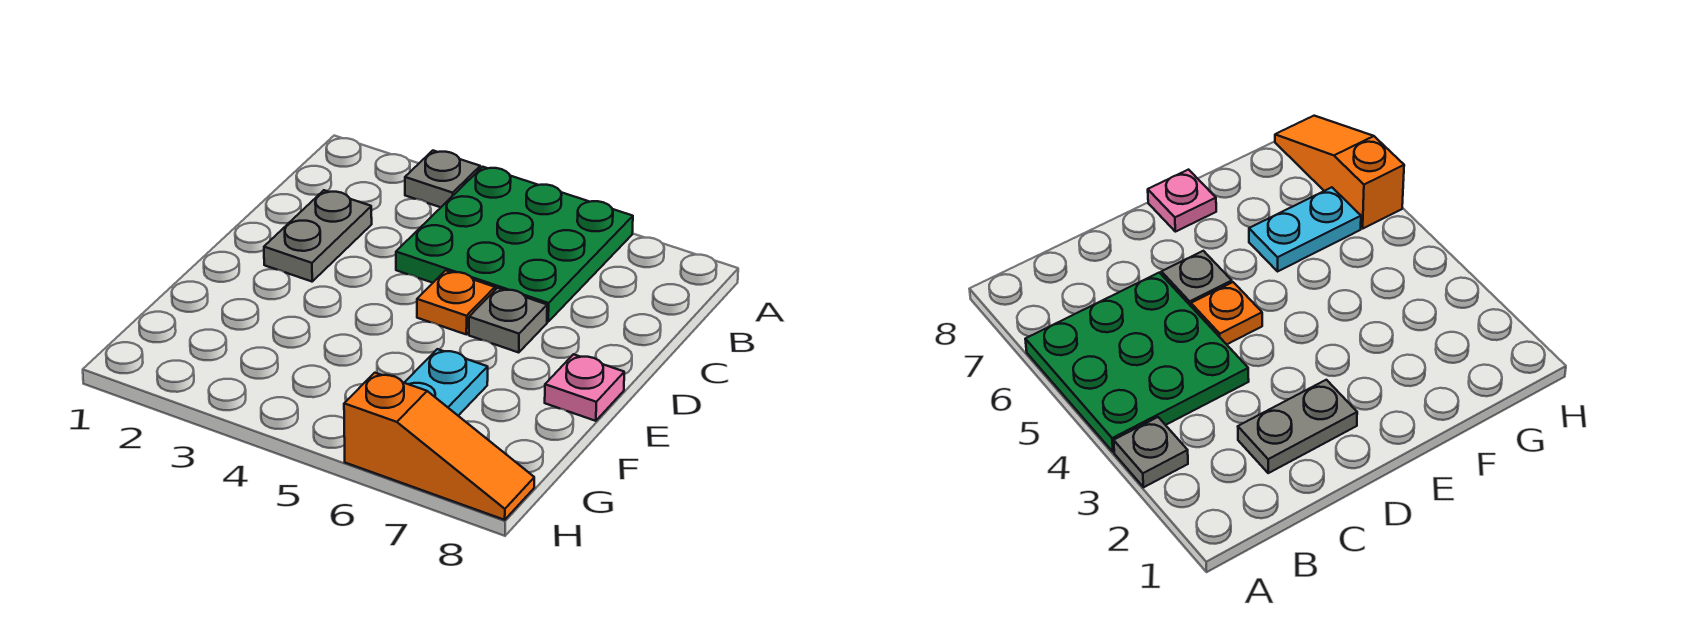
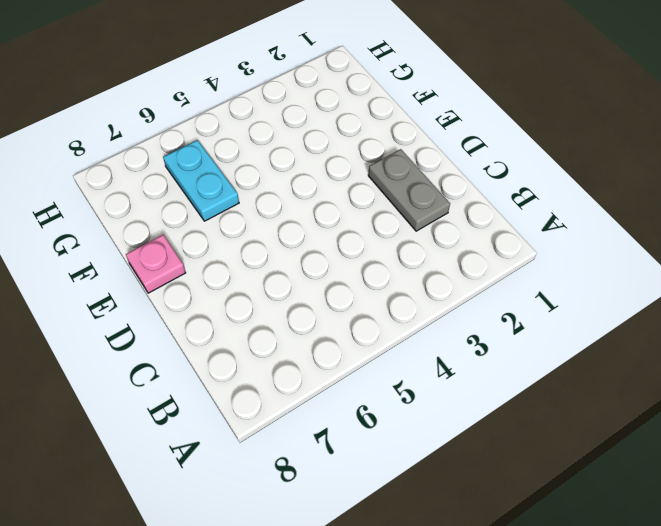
none -> grey 1x1 plate [405,151,480,207]
none -> green 3x3 plate [396,167,633,322]

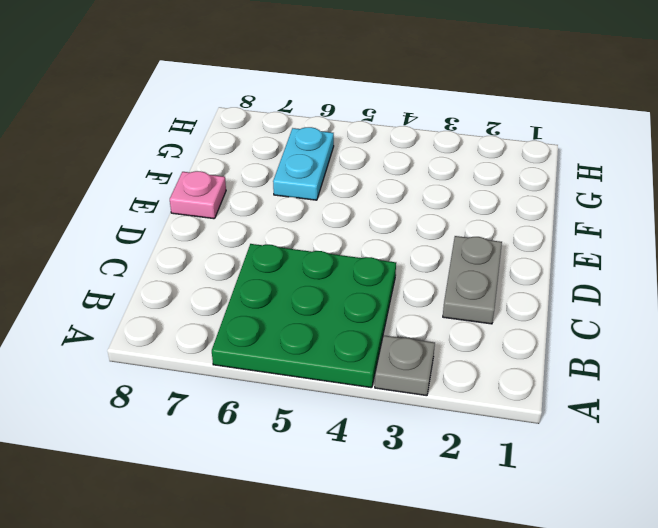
none -> orange 1x1 plate [417,270,495,334]
none -> grey 1x1 plate [469,288,547,353]

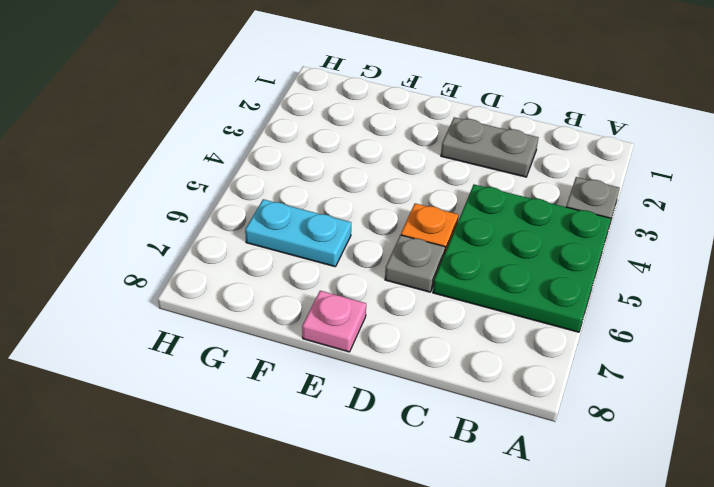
none -> orange 1x3 slope [344,373,534,520]

